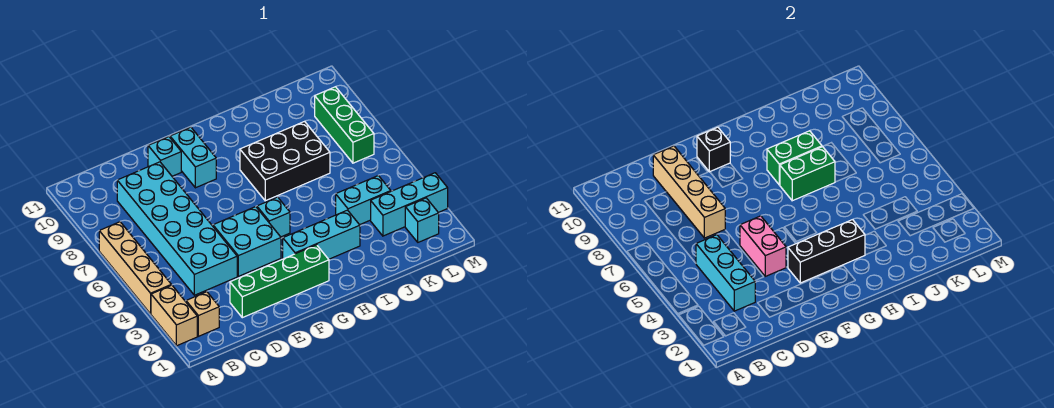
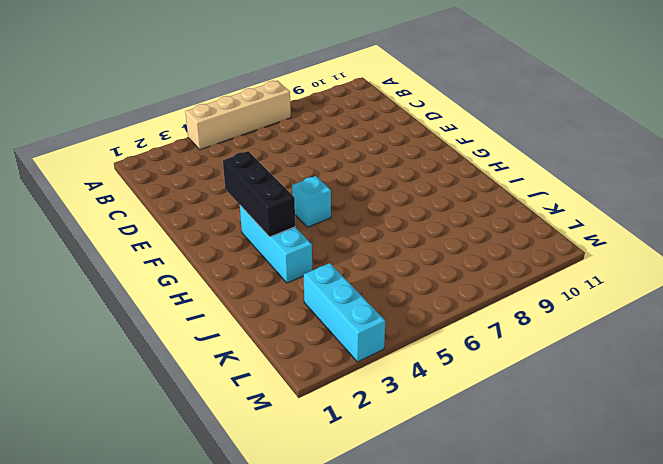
none -> tan 1x2 brick [151,285,197,346]
none -> tan 1x1 brick [186,292,219,336]
none -> cyan 2x6 brick [117,162,237,295]

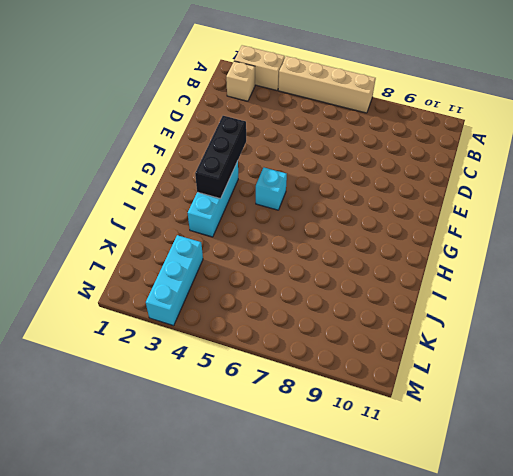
none -> cyan 2x6 brick [117,162,237,295]
none -> green 1x4 brick [230,245,329,318]
none -> cyan 2x2 brick [213,207,281,276]

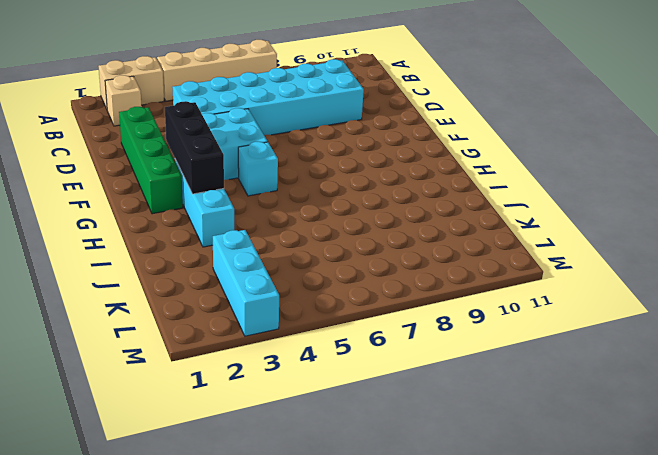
none -> cyan 1x1 brick [148,137,181,176]
none -> cyan 1x2 brick [170,127,216,188]
none -> black 2x3 brick [240,121,330,201]

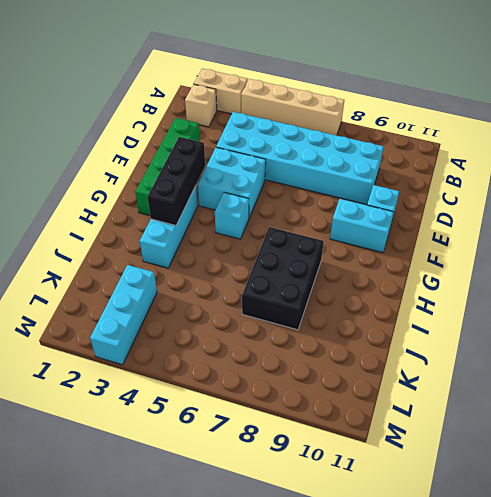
none -> cyan 1x2 brick [336,176,391,225]
none -> cyan 1x1 brick [405,198,439,242]
none -> green 1x3 brick [315,87,374,163]

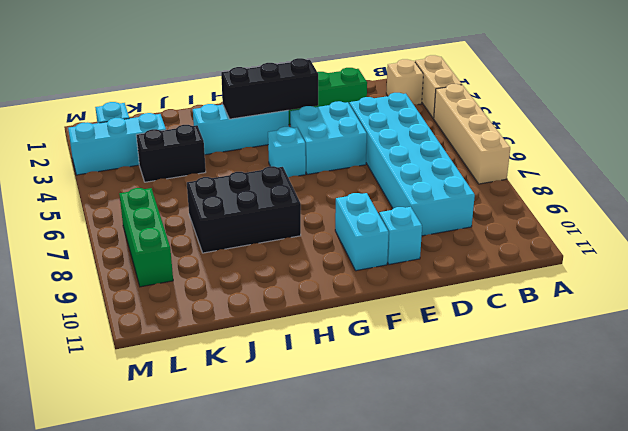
black 1x2 brick [136,125,206,182] -> cyan 1x2 brick [336,176,391,225]
none -> cyan 1x3 brick [696,235,755,311]
none -> tan 1x4 brick [653,146,725,238]
none -> pink 1x2 brick [740,216,786,276]

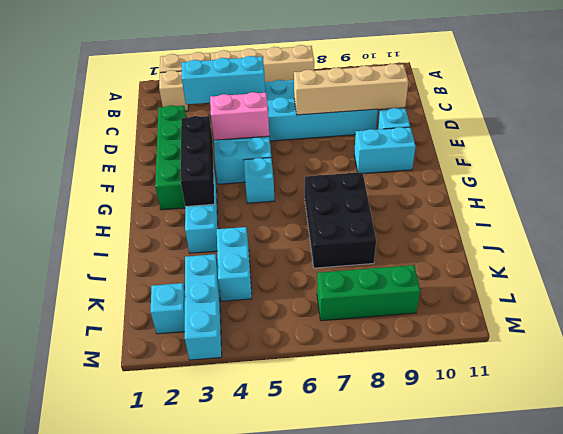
none -> black 1x1 brick [697,127,730,172]
none -> green 1x2 brick [780,146,835,201]
none -> green 1x2 brick [767,131,822,185]

